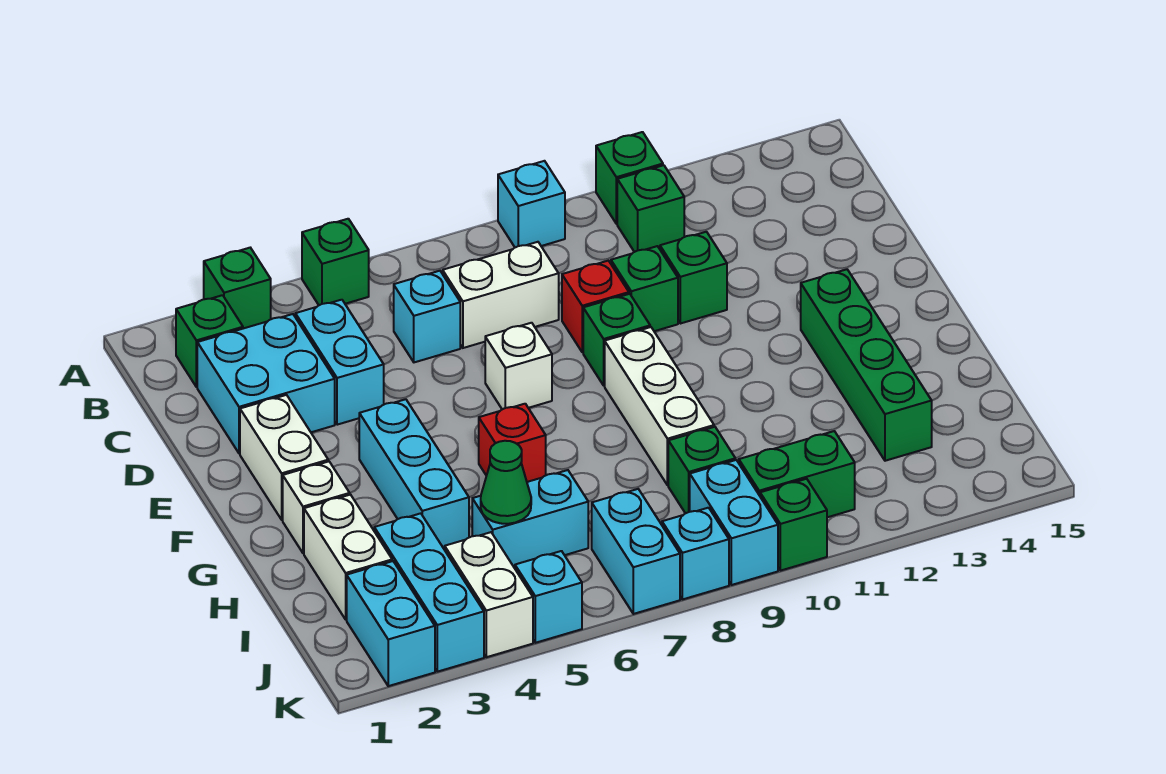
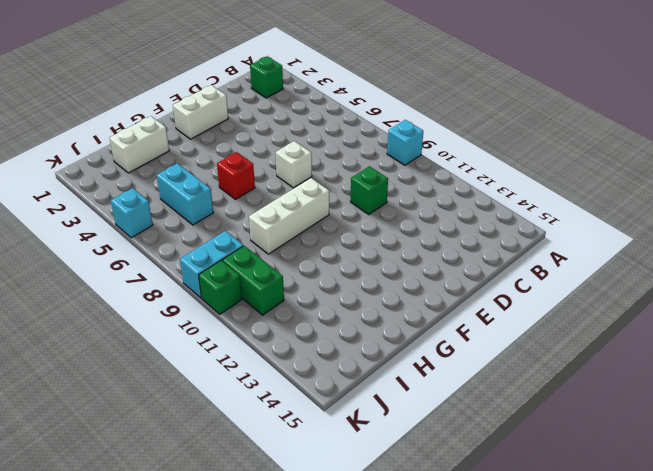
none -> green 1x1 brick [204,248,271,329]
none -> green 1x1 brick [302,219,369,305]
none -> green 1x1 brick [596,132,663,224]
none -> green 1x1 brick [617,165,684,252]

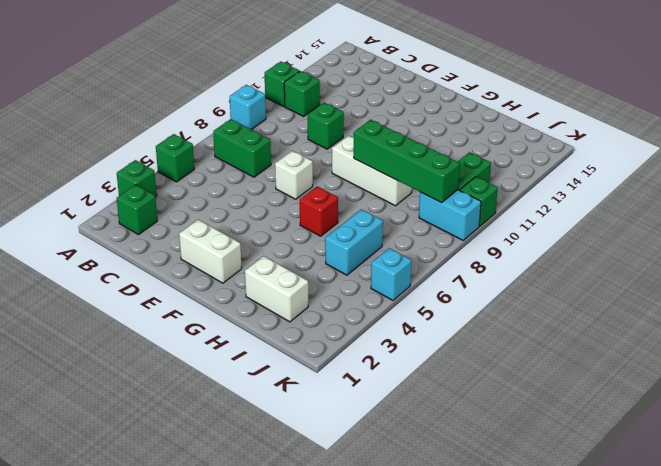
green 1x2 brick [213,119,271,177] -> white 1x2 brick [443,242,559,348]
green 1x4 brick [354,120,460,203] -> green 1x4 brick moved to [801,269,932,461]
none -> cyan 2x2 brick [197,314,335,454]
none -> cyan 1x2 brick [295,300,384,425]
none -> cyan 1x1 brick [394,271,460,362]
none -> red 1x1 brick [562,261,629,352]

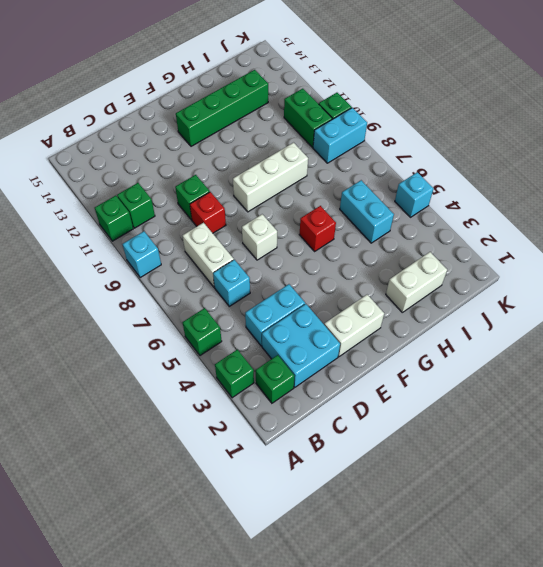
none -> green 1x1 brick [660,232,727,324]
none -> green 1x1 brick [583,294,650,385]
none -> cyan 1x3 brick [359,399,469,550]
none -> white 1x1 brick [283,461,350,553]

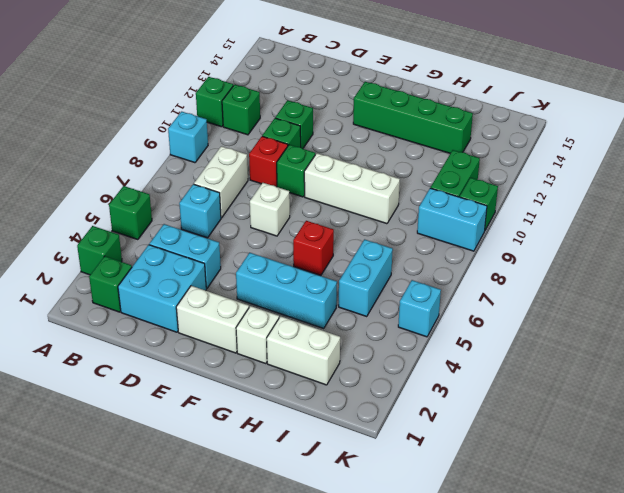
none -> cyan 1x3 brick [374,513,484,672]
none -> green 1x1 brick [668,427,735,513]
none -> cyan 1x2 brick [347,561,435,686]
none -> white 1x2 brick [445,532,533,657]

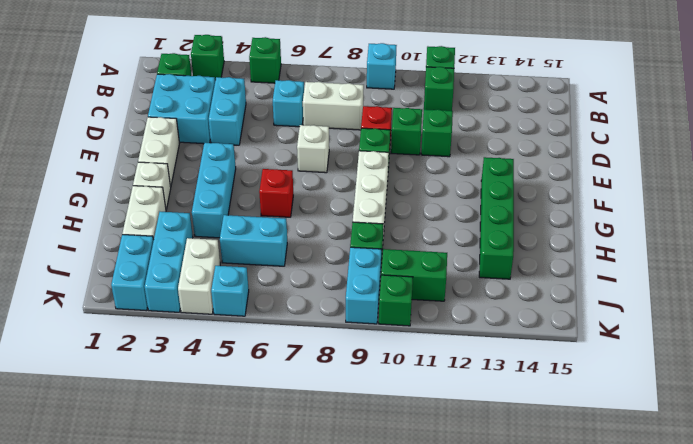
none -> cyan 1x2 brick [592,489,680,614]
none -> cyan 1x1 brick [662,508,729,599]
none -> green 1x1 cone [481,441,531,524]

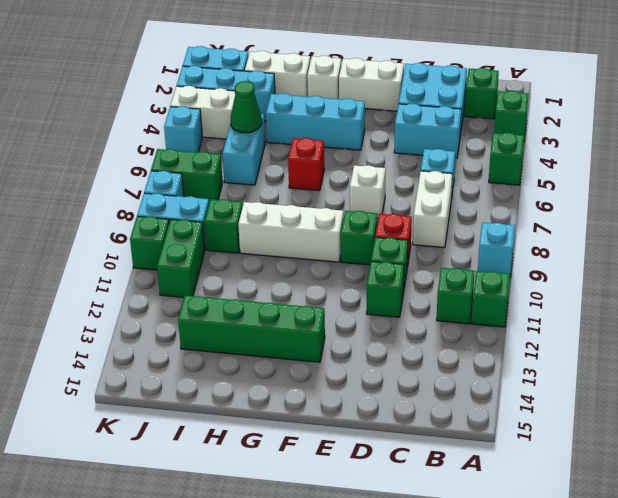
green 1x2 brick [151,149,223,202] -> cyan 1x2 brick [592,489,680,614]

